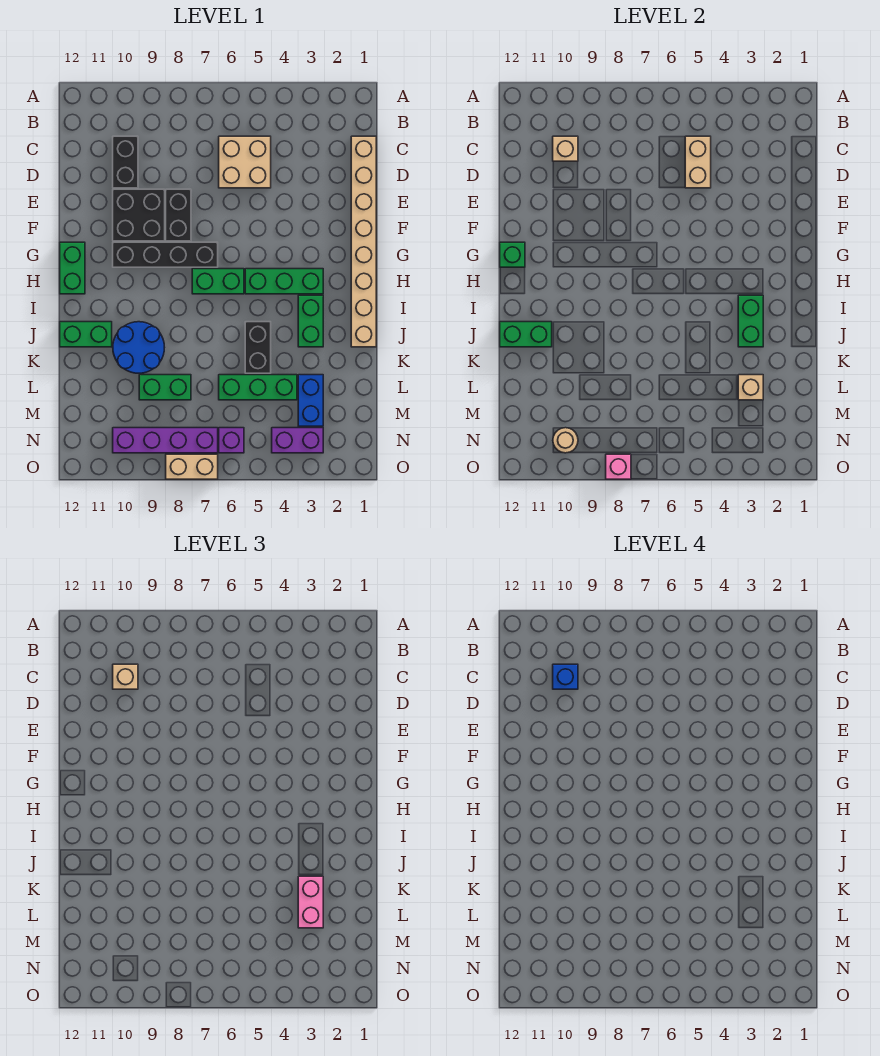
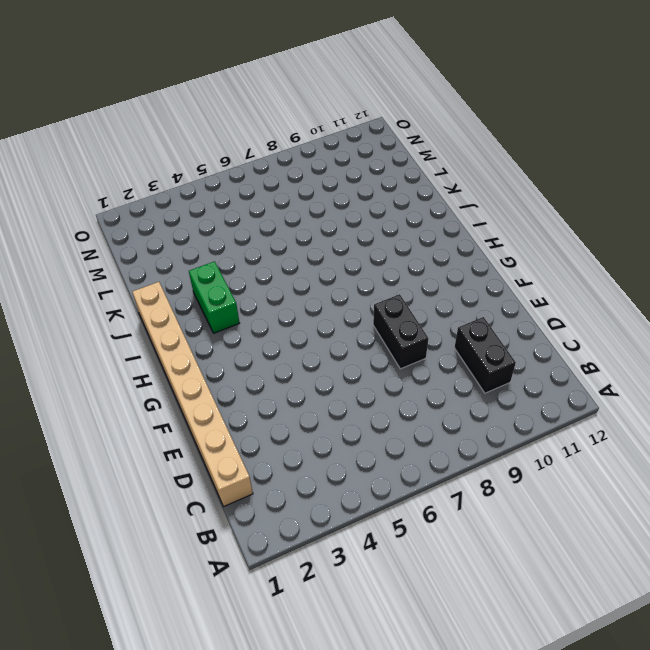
none -> tan 2x2 brick [219,136,271,188]
none -> black 2x2 brick [113,189,165,241]
none -> black 1x4 brick [113,242,218,267]
none -> green 1x2 brick [60,242,85,294]

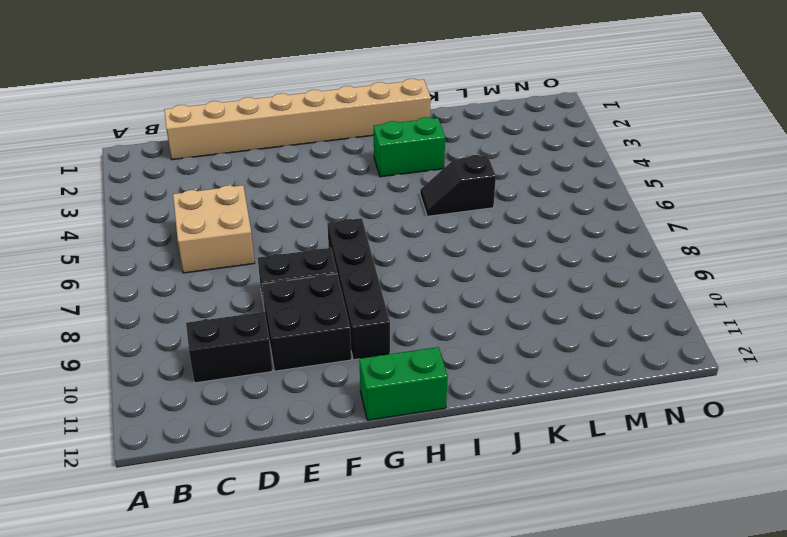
black 1x2 slope [420,155,496,216] -> black 1x2 brick [245,322,271,373]
none -> green 1x3 brick [245,269,323,294]
none -> green 1x2 brick [192,269,244,294]
none -> blue 2x2 round brick [113,322,164,373]
none -> green 1x2 brick [60,322,112,347]

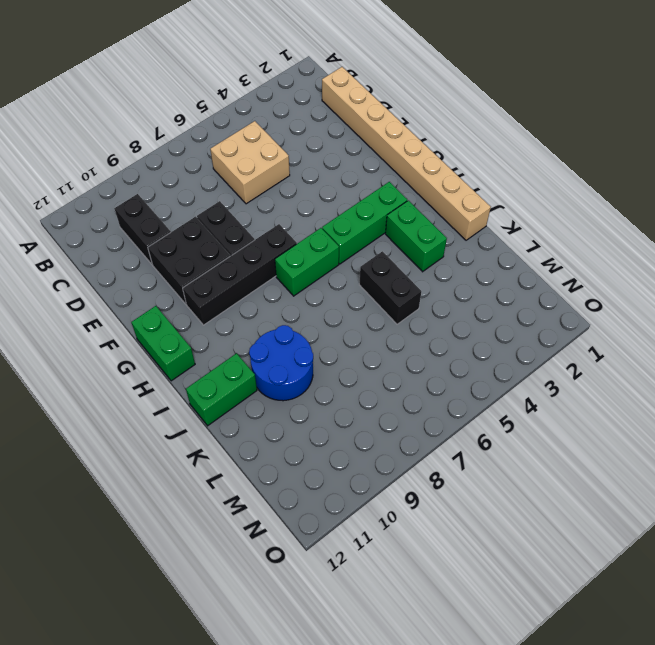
none -> blue 1x2 brick [298,375,323,426]
none -> green 1x3 brick [219,375,297,400]
none -> green 1x2 brick [139,375,191,400]
none -> purple 1x2 brick [272,428,323,453]

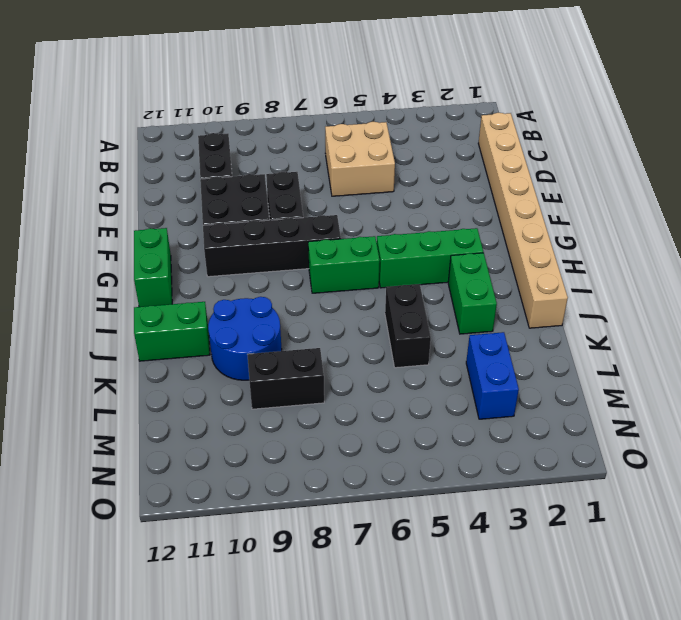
black 1x2 brick [247,348,324,409] -> green 1x2 brick [139,375,191,400]
none -> green 1x3 brick [219,375,297,400]
none -> purple 1x2 brick [272,428,323,453]
none -> purple 1x1 brick [219,428,244,453]
none -> purple 1x4 brick [113,428,218,453]

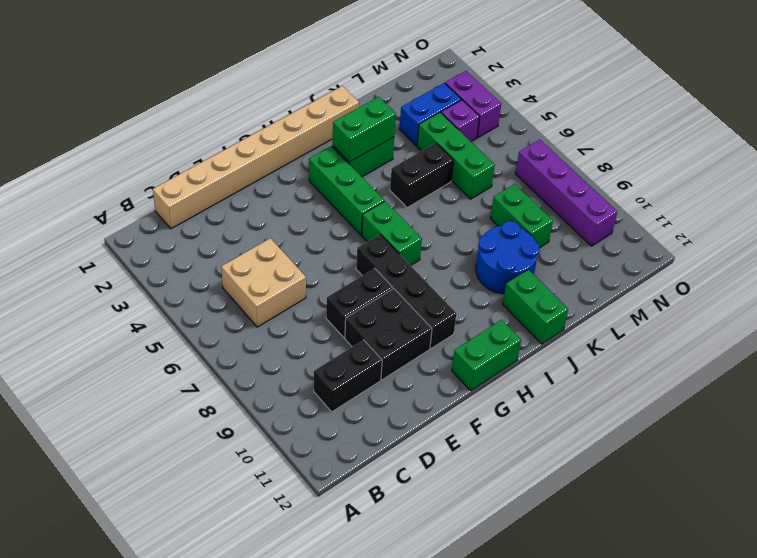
purple 1x1 brick [441,100,480,142] -> purple 1x1 brick moved to [219,428,244,453]
none -> tan 1x2 brick [166,454,218,479]
none -> tan 1x2 brick [685,136,711,188]
none -> tan 1x1 brick [553,136,578,161]
none -> green 1x1 brick [500,242,525,267]

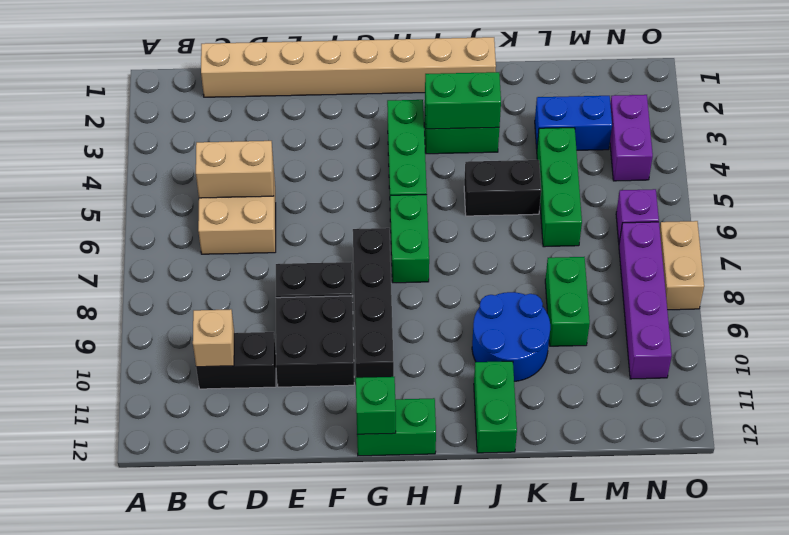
none -> green 1x2 brick [500,322,552,347]
none -> tan 1x1 brick [738,375,763,400]
none -> tan 1x1 round brick [553,428,578,453]
none -> pink 1x1 brick [606,454,631,479]

